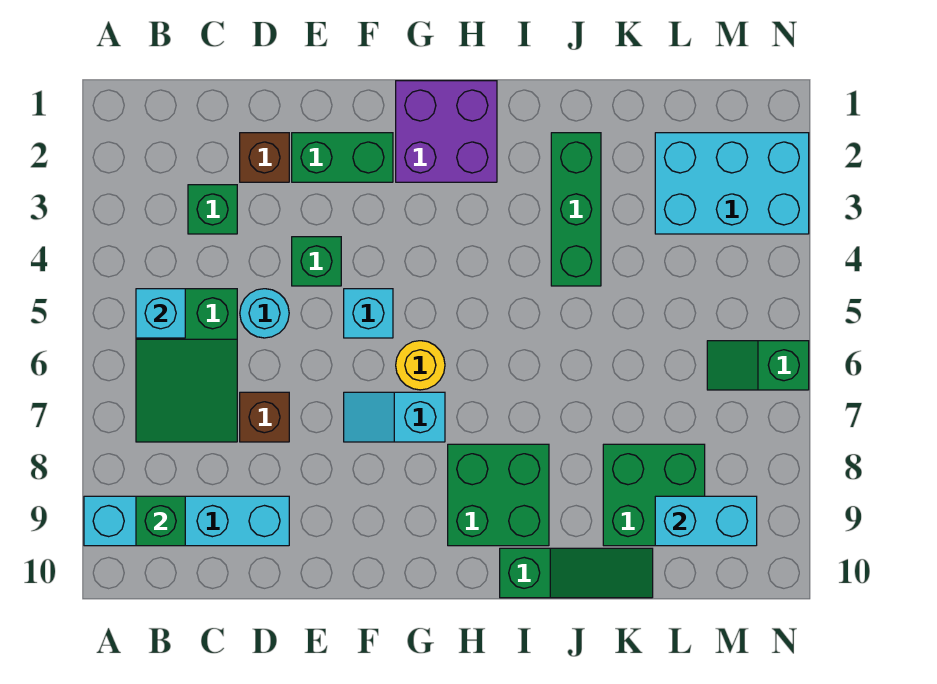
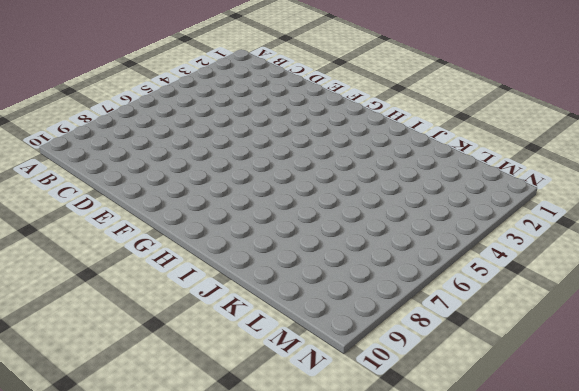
none -> cyan 1x4 brick [84,496,289,546]
none -> green 2x3 slope [136,289,237,442]
none -> green 1x1 brick [188,185,237,234]

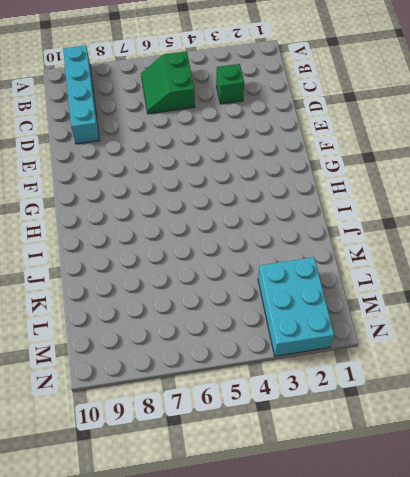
green 2x2 slope [141,51,195,114] -> green 2x3 slope [136,289,237,442]
none -> brown 1x1 brick [240,133,289,182]
none -> cyan 1x1 round brick [240,289,289,338]
none -> brown 1x1 brick [240,392,289,442]

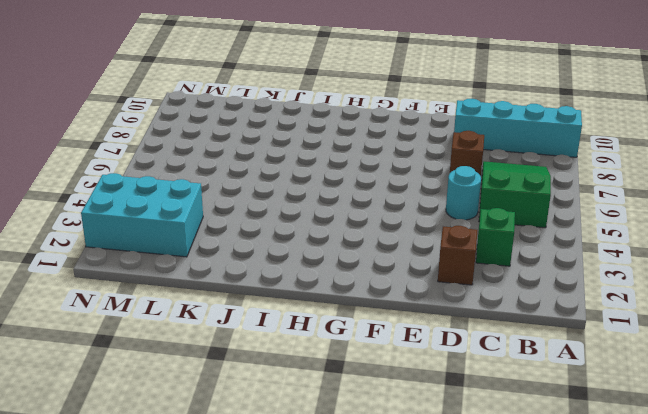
none -> green 1x2 brick [292,133,393,182]
none -> green 1x1 brick [292,237,341,286]
none -> cyan 1x1 brick [344,289,393,338]

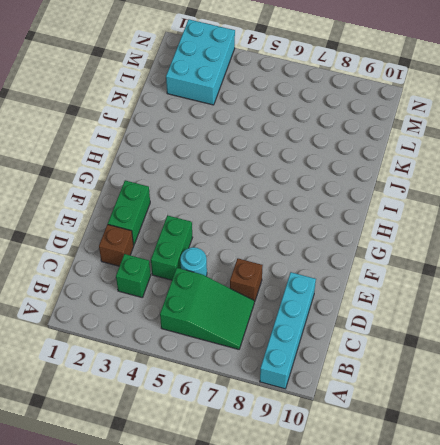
green 1x2 brick [151,215,192,280] -> green 1x1 brick [292,237,341,286]
none -> cyan 1x1 brick [344,289,393,338]
none -> cyan 1x2 slope [344,392,445,442]
none -> purple 2x2 brick [396,81,497,182]

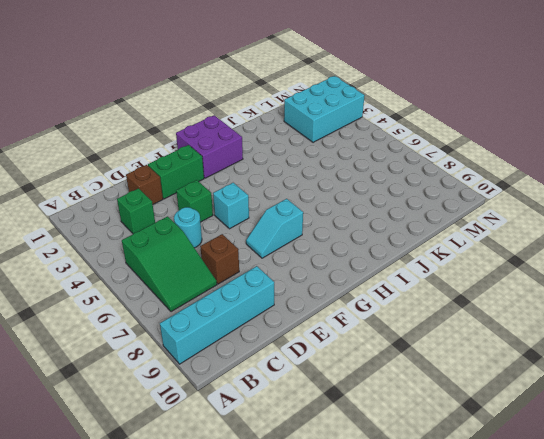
none -> yellow 1x1 round brick [396,341,445,390]
none -> green 2x2 brick [448,444,549,546]
none -> green 1x3 slope [500,548,653,598]

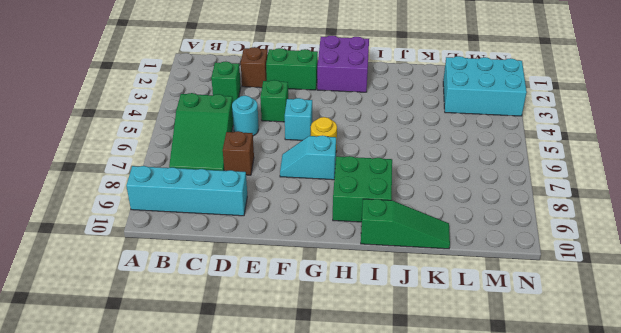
none -> green 1x3 brick [551,133,601,286]
none -> green 2x2 brick [603,444,705,546]
none -> green 1x2 slope [707,341,809,390]

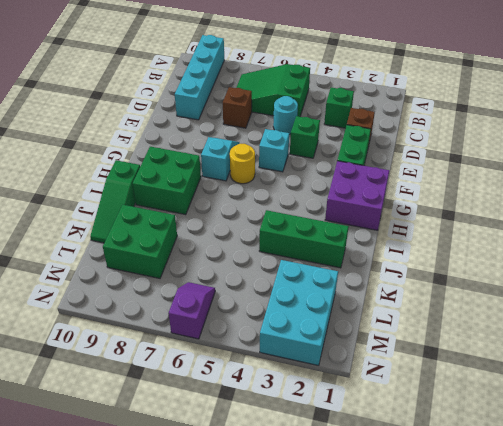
purple 1x2 slope [169,282,215,339] -> green 1x2 slope [707,341,809,390]
none -> cyan 1x1 brick [136,289,185,338]
none -> green 1x1 brick [136,496,185,546]
none -> cyan 1x2 brick [655,496,757,546]

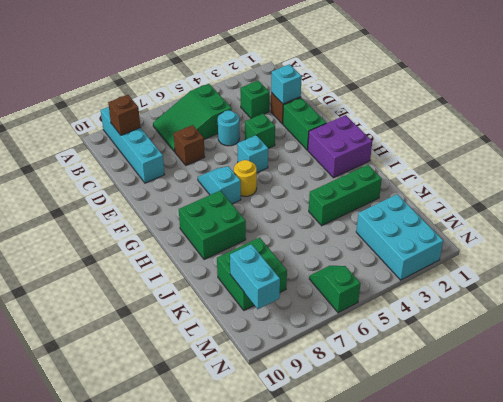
brown 1x1 brick [108,95,141,135] -> green 1x1 brick [136,496,185,546]
cyan 1x1 brick [271,64,302,104] -> cyan 1x1 brick moved to [136,289,185,338]
none -> green 1x3 slope [500,548,653,598]

